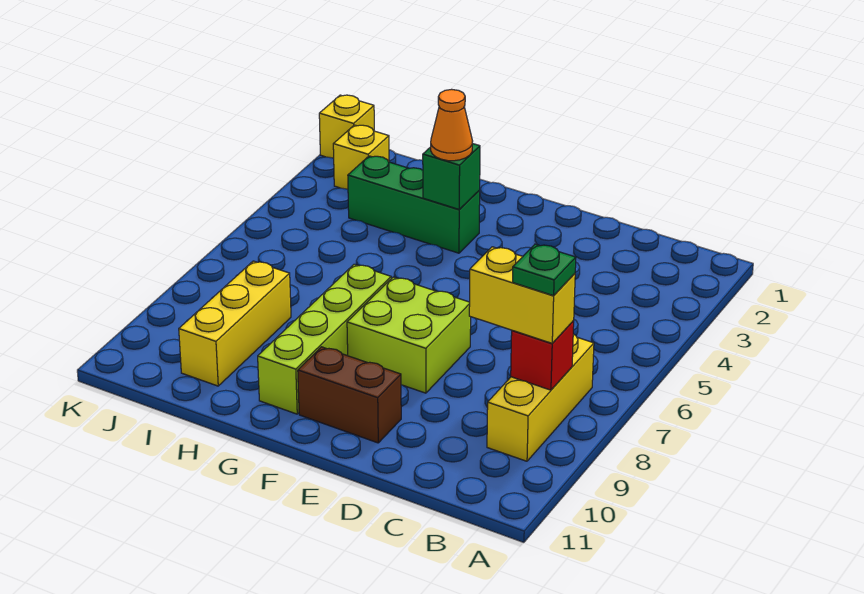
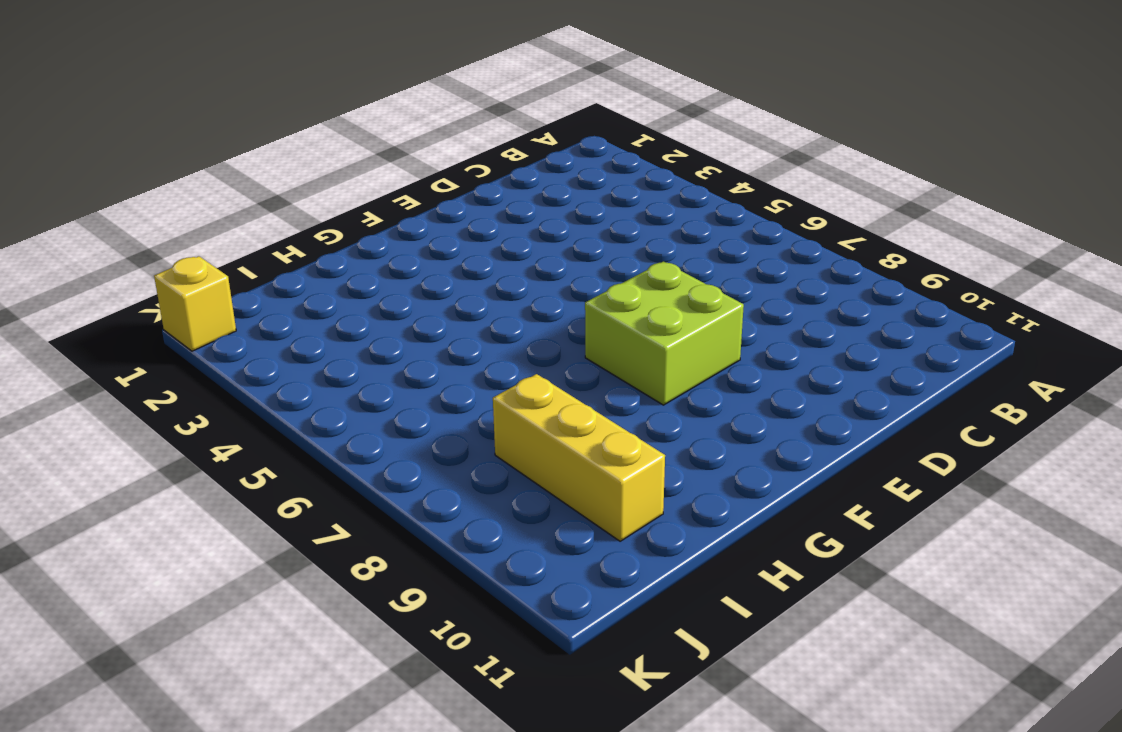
none -> yellow 1x3 brick [487,334,594,461]
none -> brown 1x2 brick [298,347,401,443]
none -> green 1x3 brick [348,156,480,253]

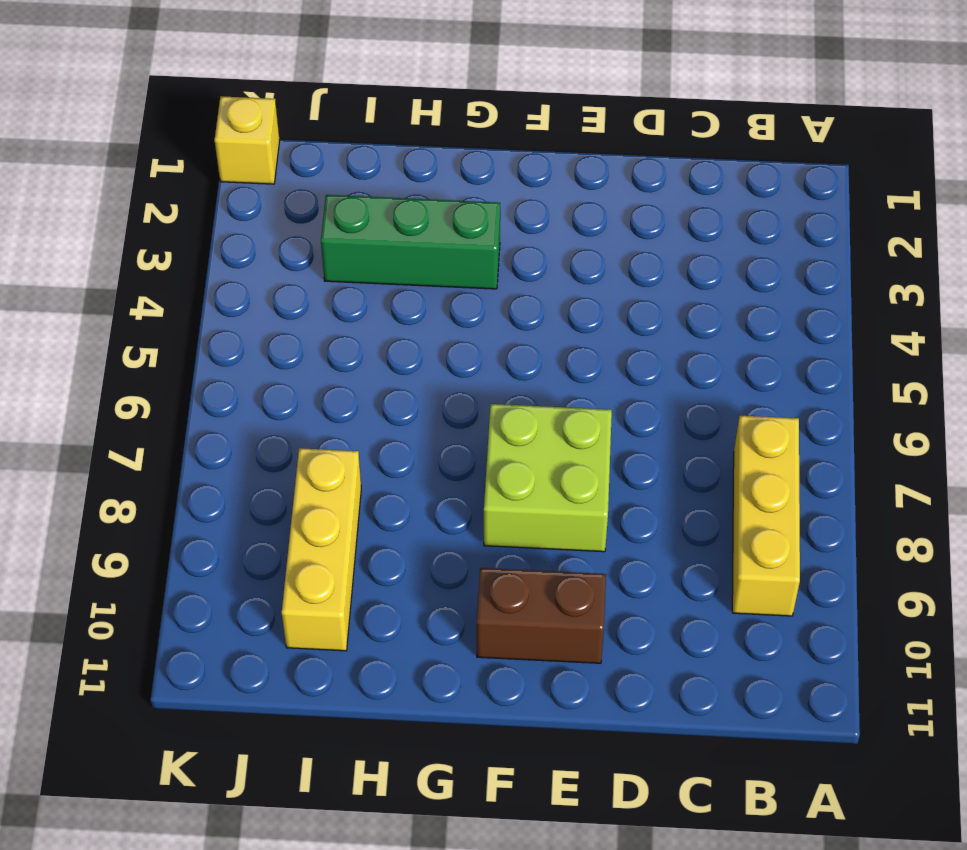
none -> lime 1x4 brick [258,264,391,414]
none -> yellow 1x1 brick [333,125,389,189]
none -> red 1x1 brick [511,321,574,390]

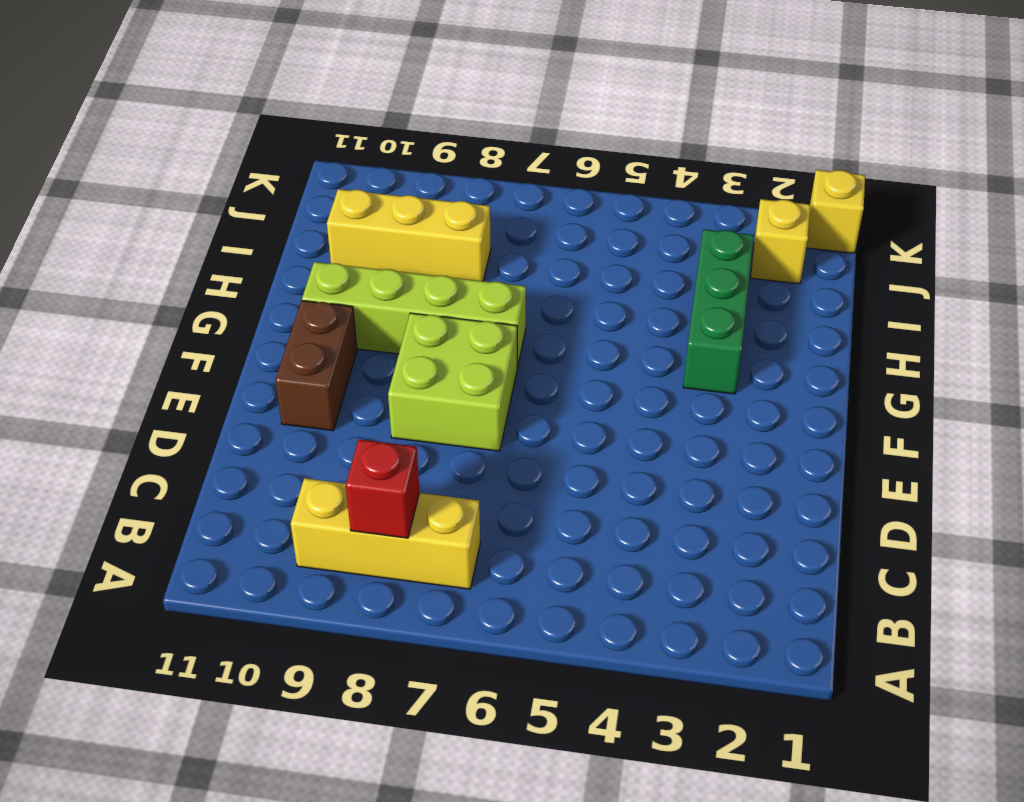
none -> green 1x1 brick [423,143,480,209]
none -> yellow 1x2 brick [469,247,575,343]
none -> orange 1x1 cone [431,89,472,161]

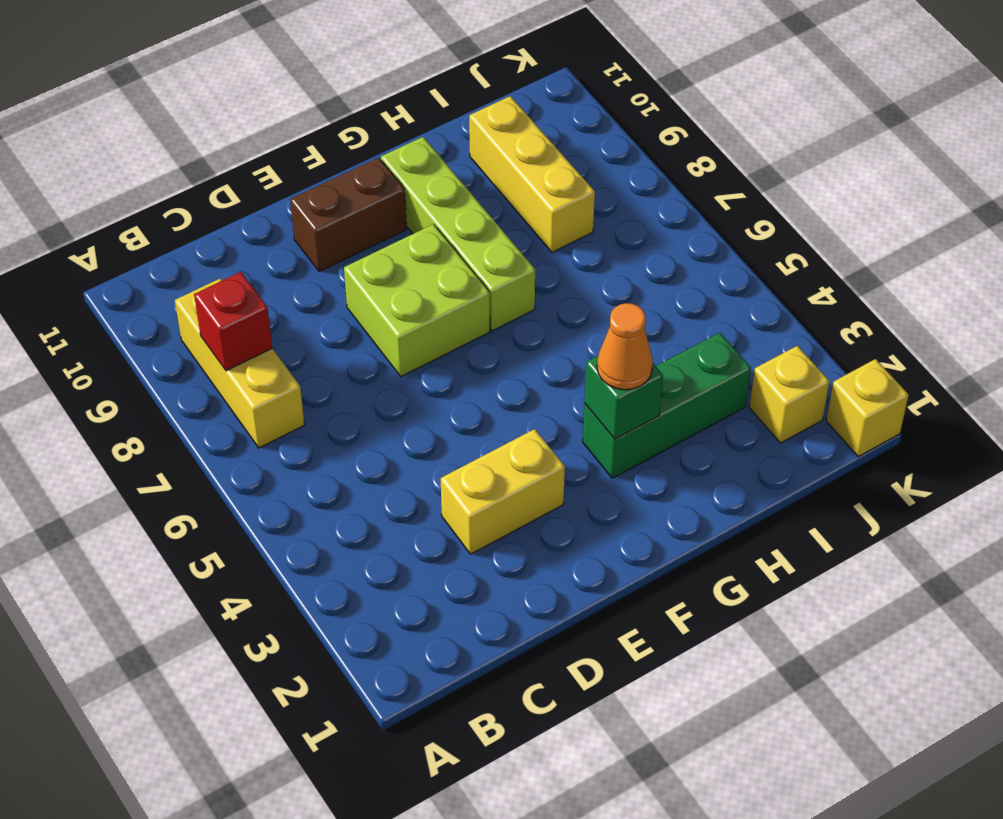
yellow 1x2 brick [441,429,565,554] -> yellow 1x2 brick moved to [469,247,575,343]
none -> green 1x1 plate [513,244,576,296]

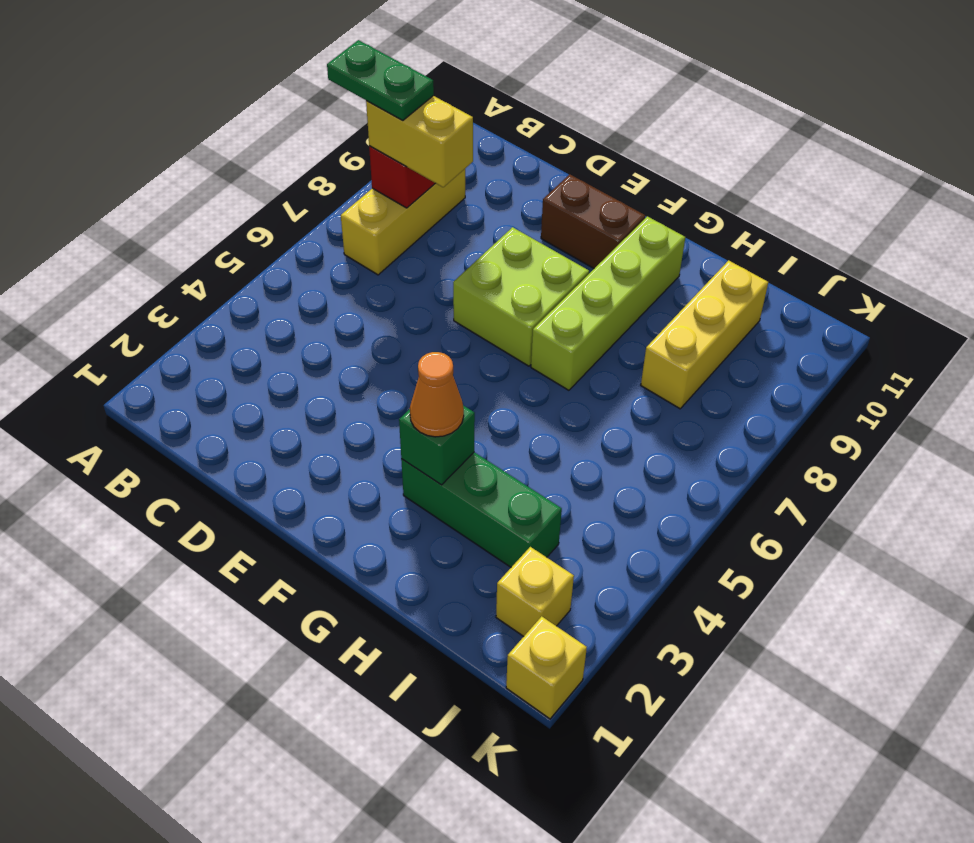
green 1x2 plate [327,40,434,120] -> green 1x1 plate [513,244,576,296]

